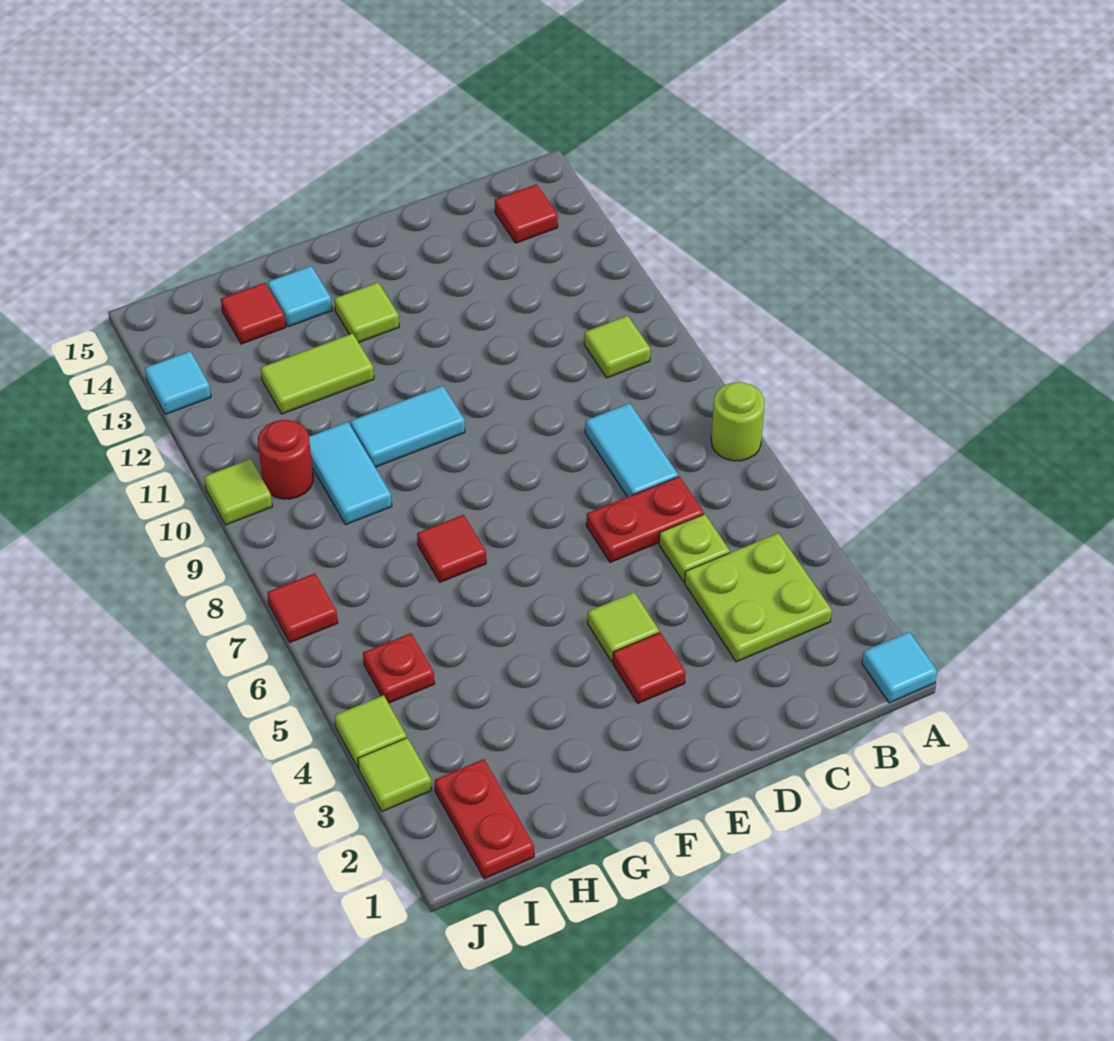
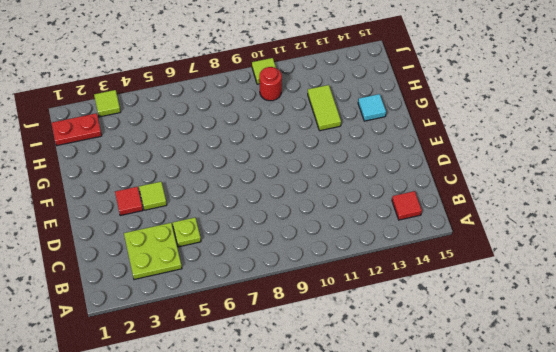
none -> cyan 1x1 tile [862,632,937,703]
none -> lime 1x1 round brick [711,382,765,461]
none -> lime 1x1 tile [584,316,650,378]

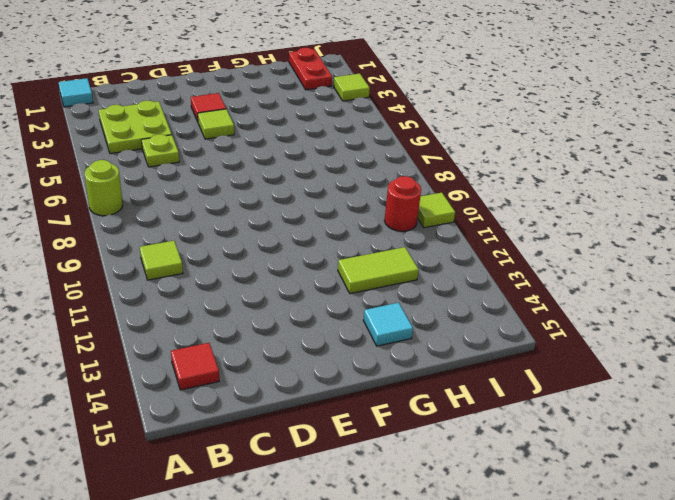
none -> red 1x2 plate [586,476,704,562]
none -> cyan 1x2 tile [585,403,678,497]
none -> cyan 1x2 tile [350,386,465,467]

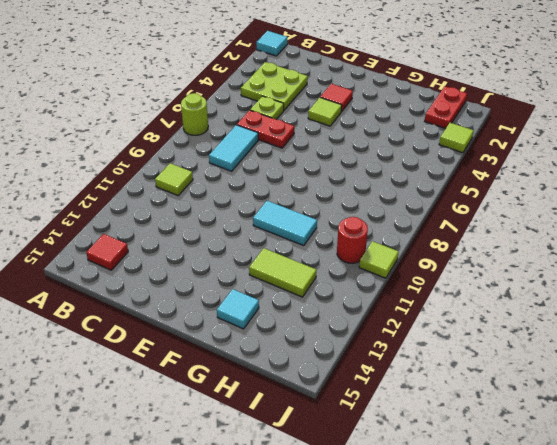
none -> lime 1x1 tile [334,283,399,343]
none -> red 1x1 tile [417,515,486,582]
none -> cyan 1x2 tile [309,422,392,525]

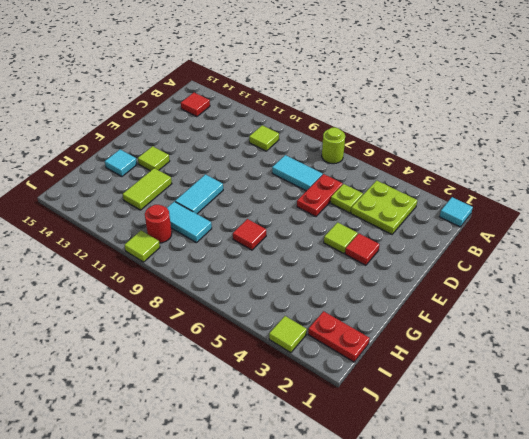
none -> red 1x1 tile [221,283,286,344]
none -> red 1x1 plate [363,633,435,703]
none -> lime 1x1 tile [335,695,407,768]

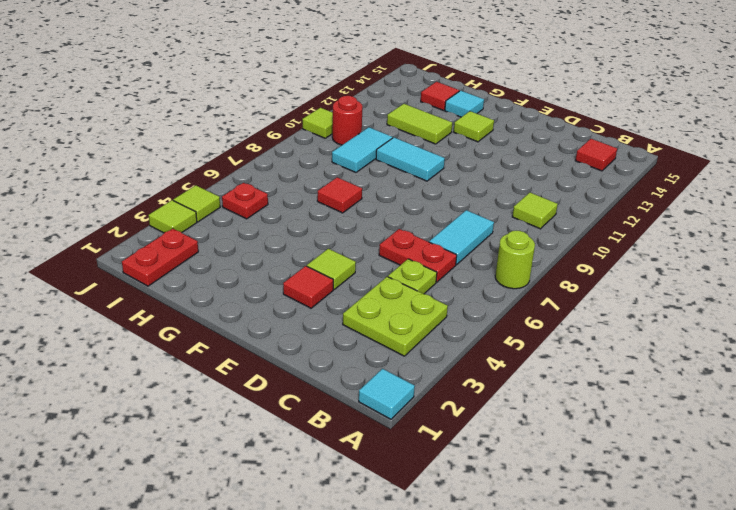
none -> red 1x1 tile [267,573,338,642]
none -> cyan 1x1 tile [145,351,211,414]

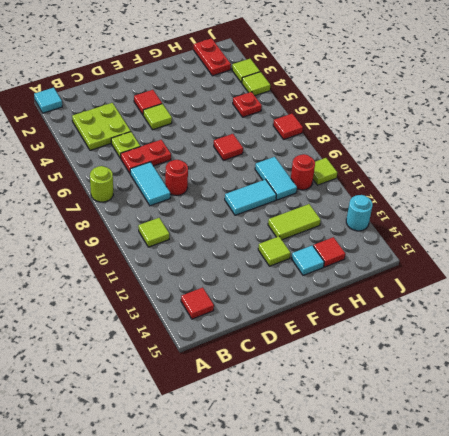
red 1x1 round brick [165,160,188,195] -> none
cyan 1x1 round brick [346,195,373,231] -> cyan 1x1 tile [145,351,211,414]

